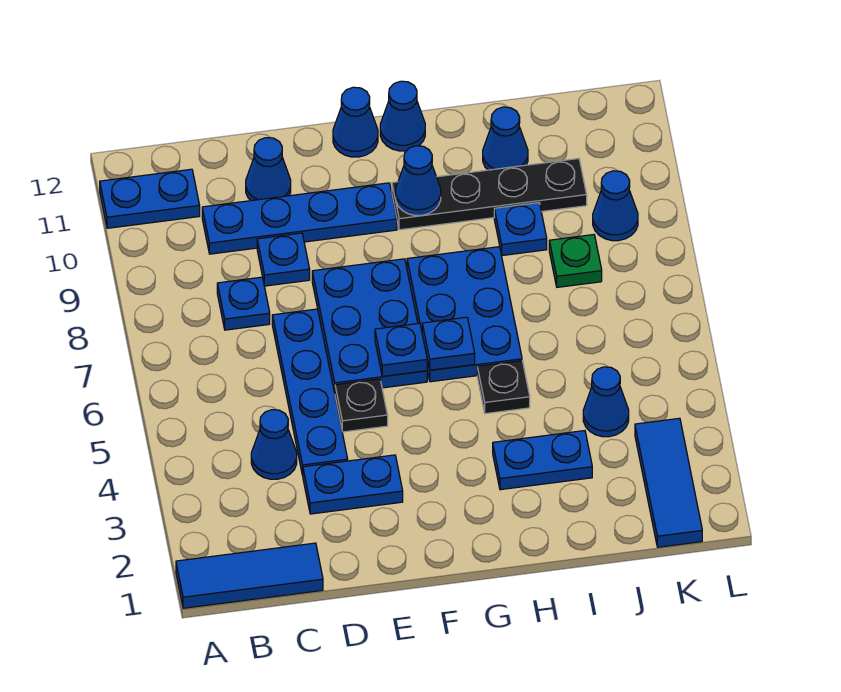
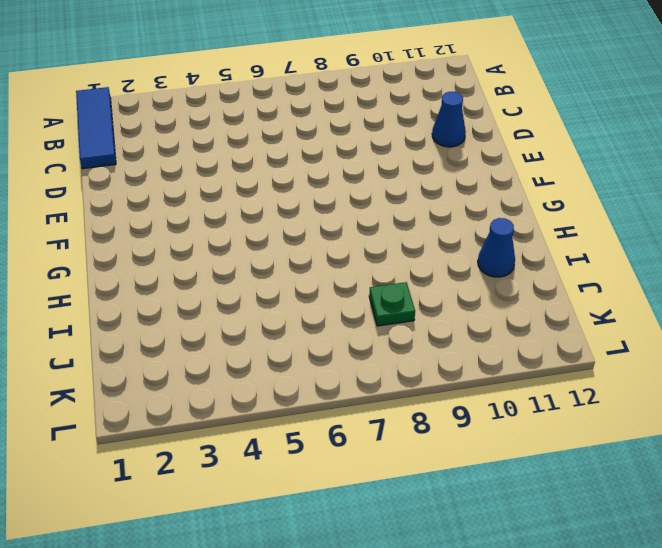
none -> blue 1x2 plate [100,169,200,228]
none -> blue 1x1 cone [251,410,297,479]
none -> blue 1x1 plate [217,277,270,330]

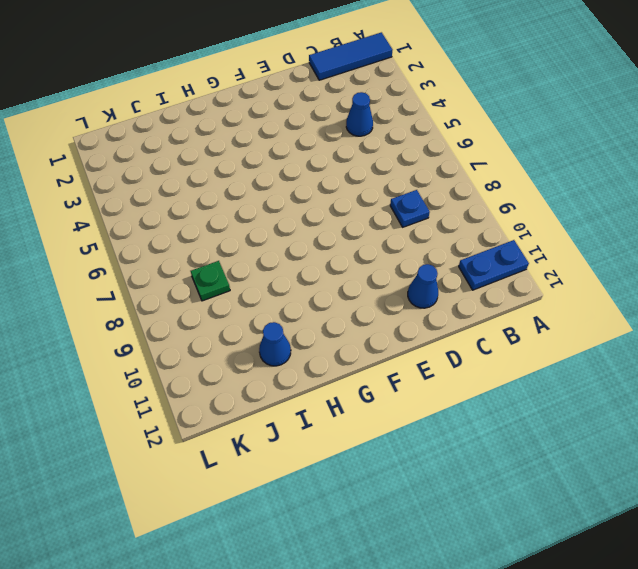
none -> blue 1x4 plate [202,183,397,254]
none -> blue 1x2 plate [303,455,403,514]
none -> blue 1x4 plate [272,309,348,476]

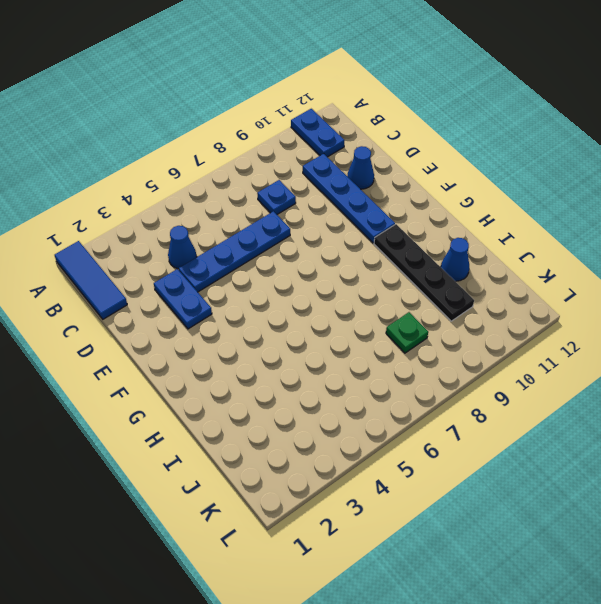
none -> blue 1x1 plate [257,233,310,286]
none -> black 1x1 plate [335,379,388,432]
none -> blue 2x3 plate [312,259,427,393]

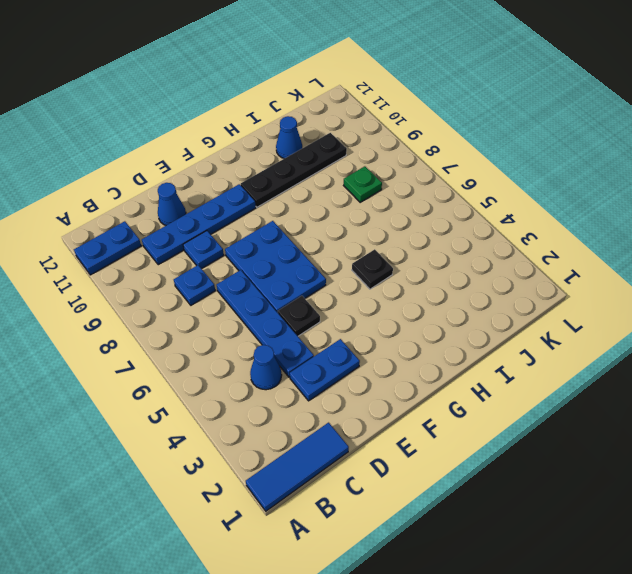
none -> blue 1x1 cone [333,87,378,157]
none -> blue 2x3 plate [407,247,522,382]
none -> blue 1x1 cone [380,81,425,151]

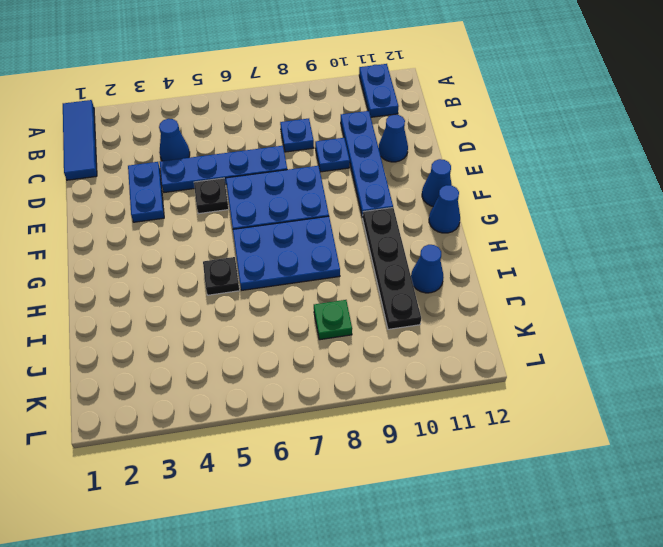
none -> blue 1x2 plate [493,431,592,490]
none -> blue 1x1 plate [494,203,547,256]
none -> blue 1x1 cone [583,367,629,437]

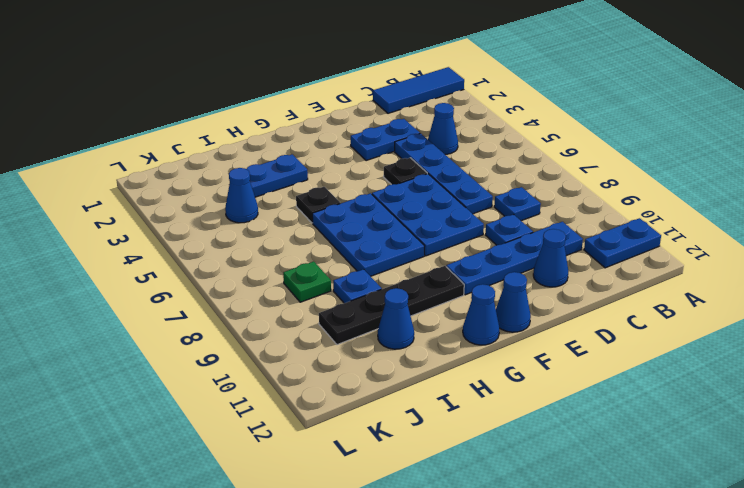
none -> blue 1x3 tile [635,418,702,547]
none -> blue 1x1 cone [593,171,638,241]
none -> blue 1x1 plate [375,323,427,376]

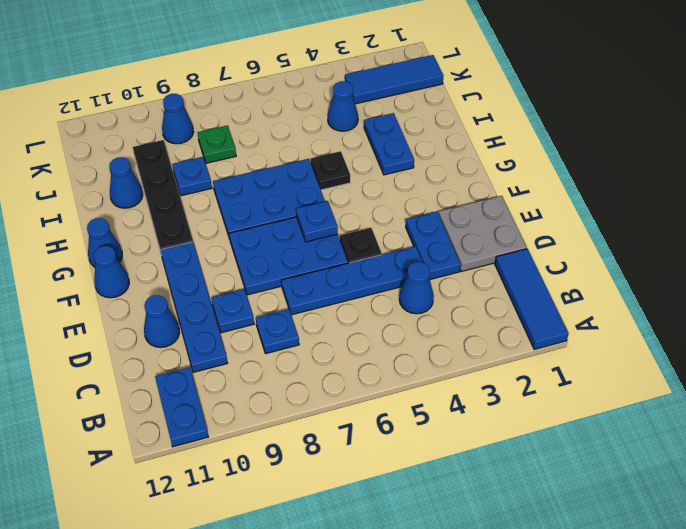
grey 2x2 plate [439,196,527,271] -> none
none -> blue 1x1 plate [422,317,475,370]
none -> blue 1x1 cone [396,146,441,215]

